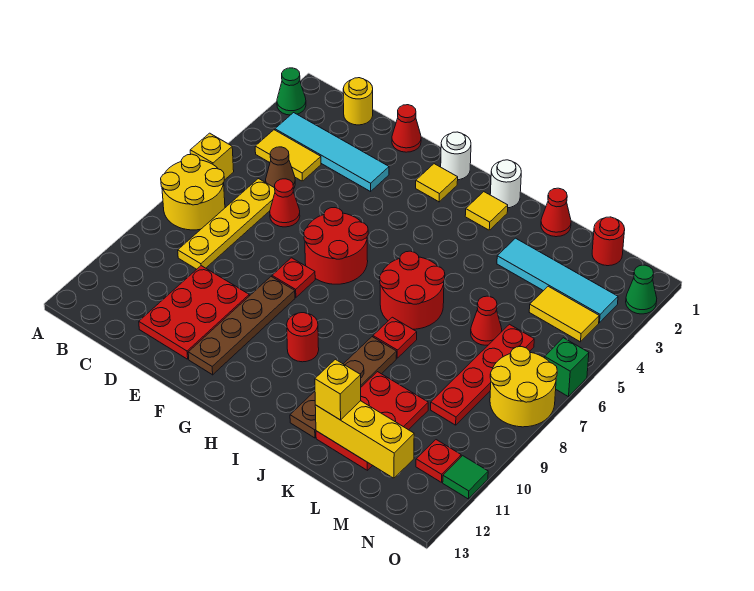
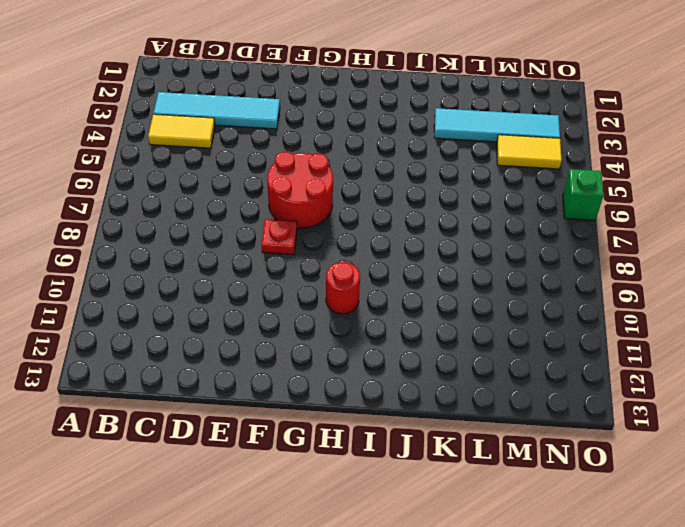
none -> green 1x1 cone [277,68,306,115]
none -> yellow 1x1 brick [190,133,234,180]
none -> yellow 2x2 round brick [161,154,225,230]
none -> yellow 1x1 round brick [343,78,373,125]

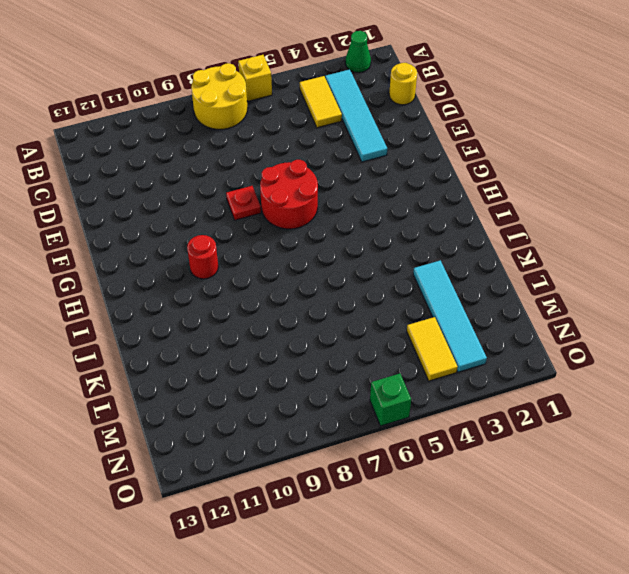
none -> brown 1x1 cone [266,147,295,189]
none -> yellow 1x4 plate [178,179,275,269]
none -> red 1x1 cone [270,179,300,227]
none -> red 2x3 plate [139,266,249,359]

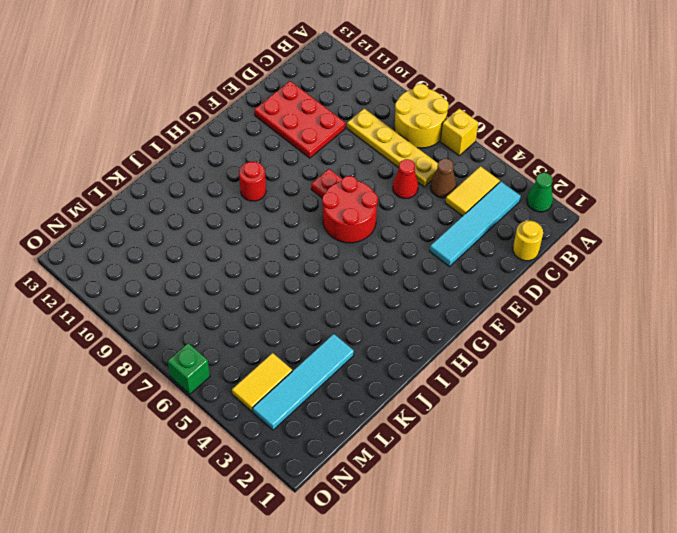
none -> red 1x1 cone [392,105,421,152]
none -> brown 1x4 plate [188,277,295,375]
none -> white 1x1 round brick [441,132,471,180]
none -> yellow 1x1 tile [416,164,458,202]

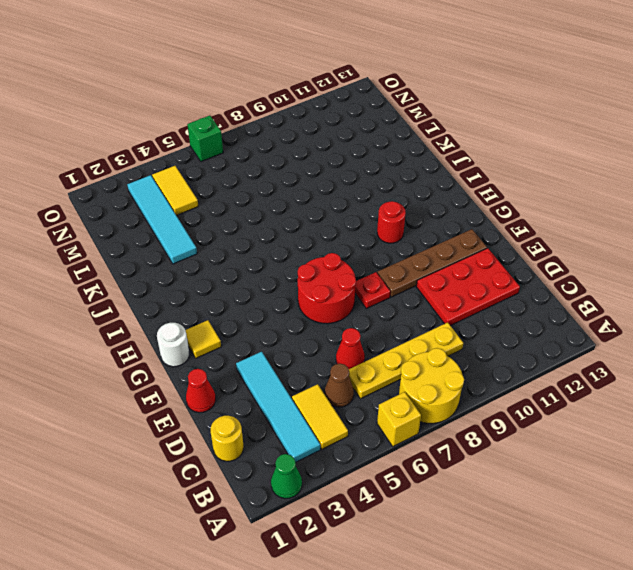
none -> white 1x1 round brick [490,160,521,208]
none -> yellow 1x1 tile [465,192,508,230]
none -> red 2x2 round brick [380,251,445,329]
none -> red 1x1 plate [373,317,417,358]

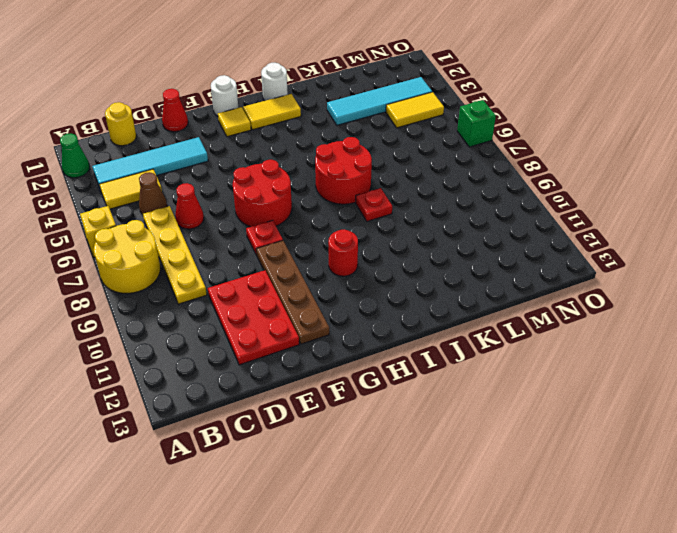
yellow 1x2 tile [243,94,301,130] -> yellow 1x1 tile [465,192,508,230]
none -> brown 1x4 plate [290,337,397,438]
none -> red 1x1 cone [541,188,571,237]
none -> red 2x3 plate [316,372,428,470]
none -> red 1x1 cone [471,296,502,345]

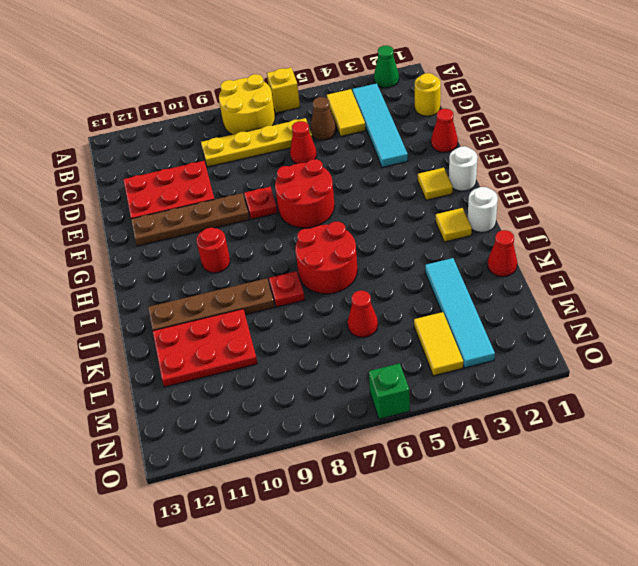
none -> red 1x1 round brick [592,217,625,266]
none -> red 1x4 plate [431,324,534,425]
none -> yellow 2x2 round brick [490,347,557,427]
none -> red 1x1 plate [416,440,461,482]

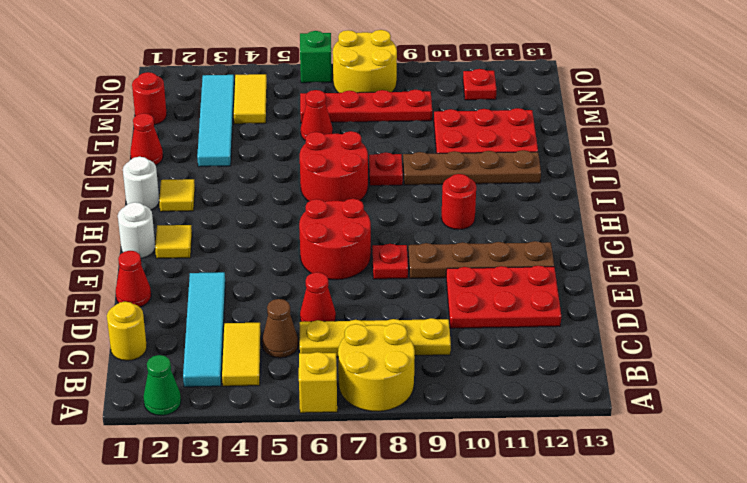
none -> green 1x1 cone [626,265,657,314]
none -> green 1x1 tile [443,456,488,499]
none -> yellow 1x3 brick [315,401,414,478]
none -> yellow 1x1 brick [315,359,361,420]

